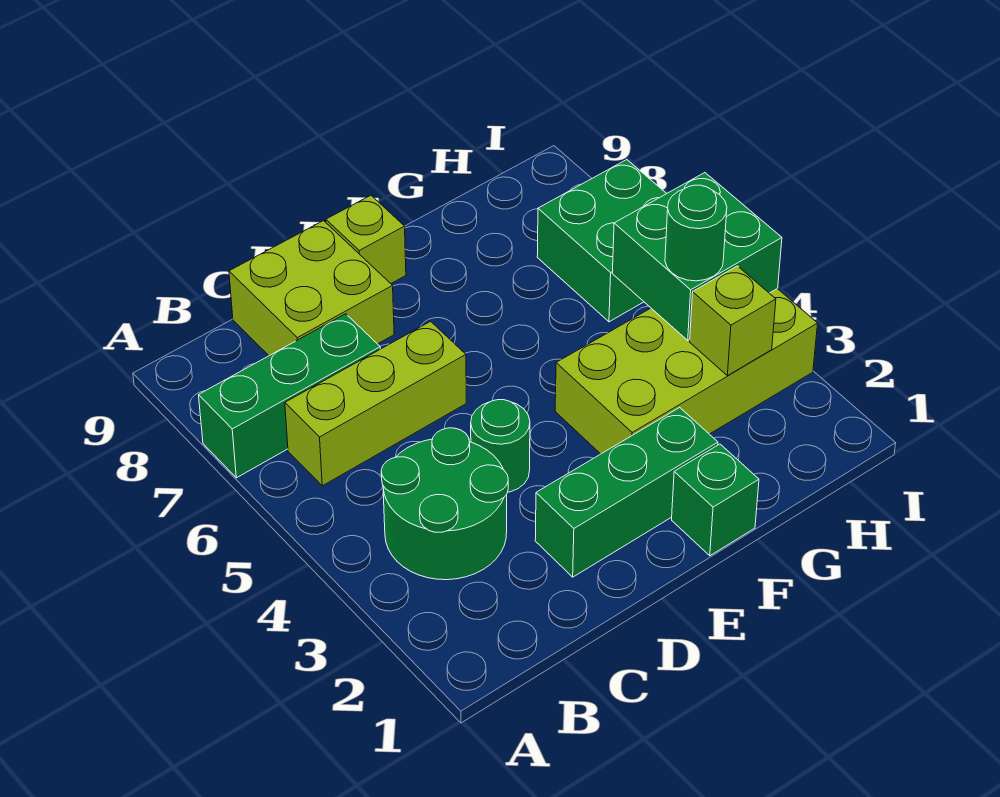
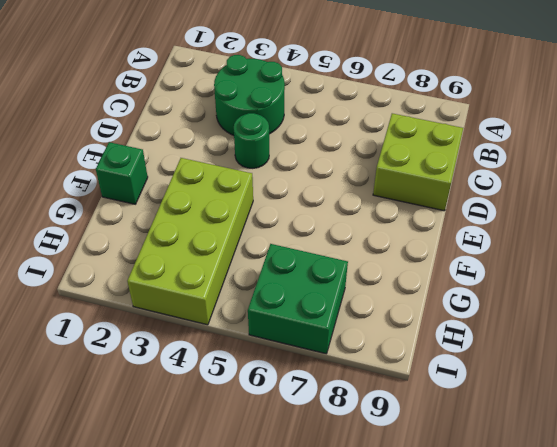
none -> green 1x3 brick [199,314,380,478]
none -> lime 1x3 brick [285,321,466,486]
none -> green 1x3 brick [535,408,718,577]

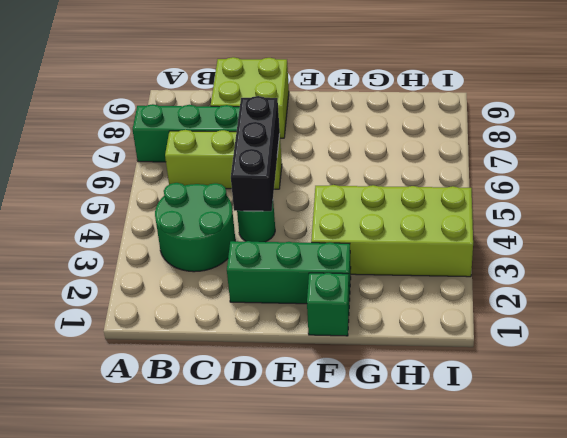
black 1x3 brick [231,96,280,211] -> none
none -> lime 1x1 brick [326,195,406,283]
none -> green 2x2 brick [537,160,667,322]
none -> lime 1x1 brick [690,266,776,376]

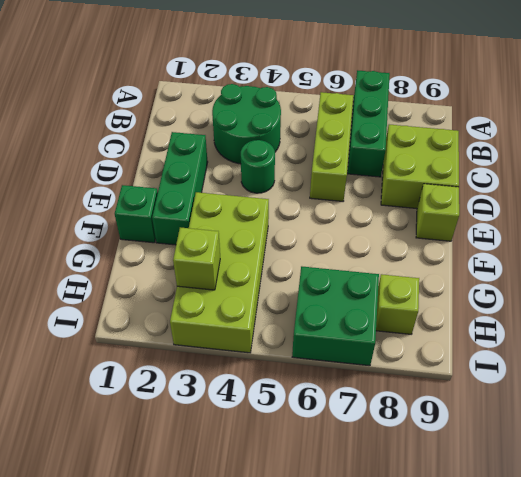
lime 1x1 brick [376,274,419,334] -> none
none -> green 2x2 brick [612,173,782,340]
none -> green 1x1 round brick [665,185,727,281]

